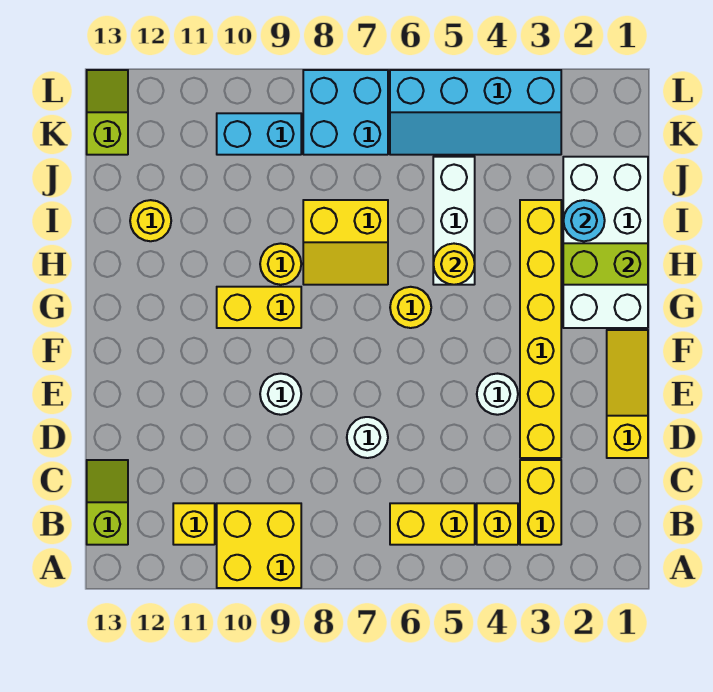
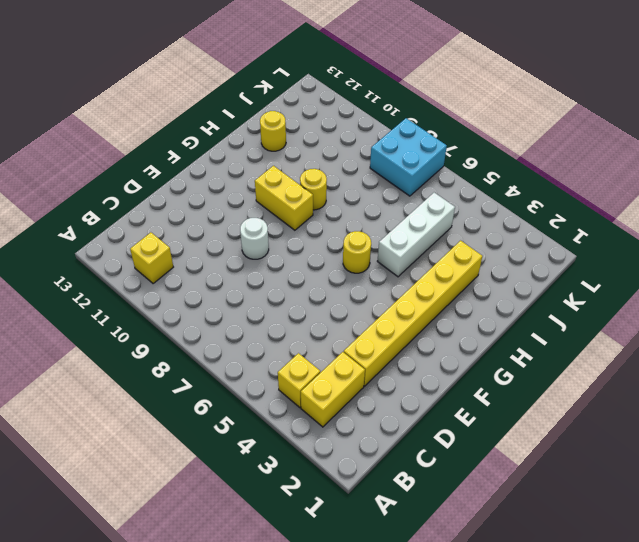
none -> yellow 2x2 brick [217,503,301,588]
none -> yellow 1x2 brick [390,503,475,545]
none -> lime 1x2 slope [87,460,128,545]

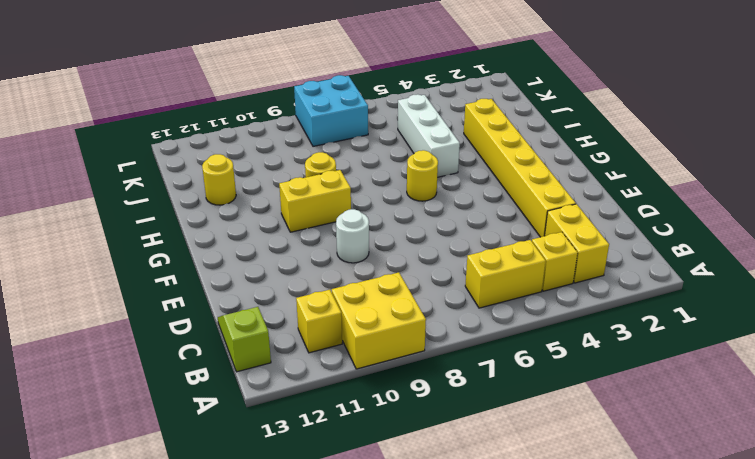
none -> yellow 1x3 slope [607,330,648,458]
none -> white 1x1 round brick [347,417,388,458]
none -> white 1x1 round brick [477,374,518,415]

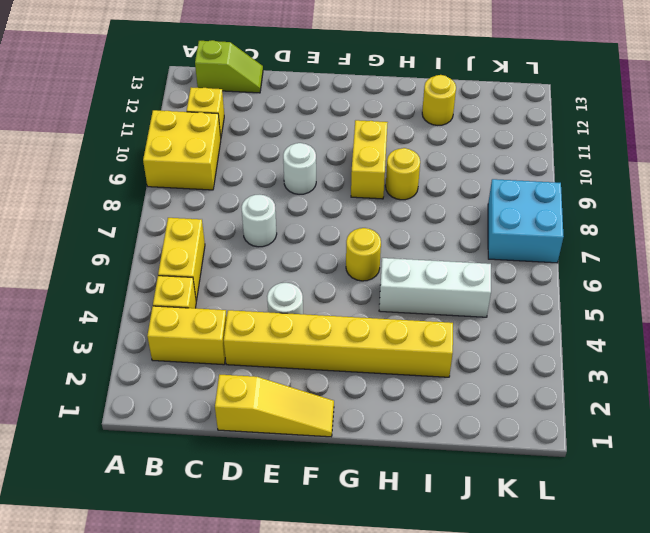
none -> white 2x4 brick [563,157,648,328]
none -> yellow 2x2 slope [303,200,388,285]
none -> cyan 2x4 slope [390,70,561,155]

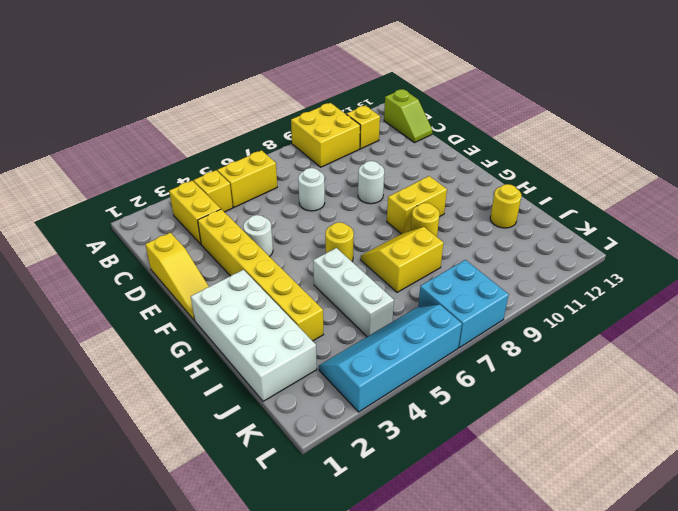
none -> cyan 1x2 brick [217,113,301,155]
none -> lime 1x2 slope [87,70,128,155]
none -> lime 1x2 brick [563,243,648,285]

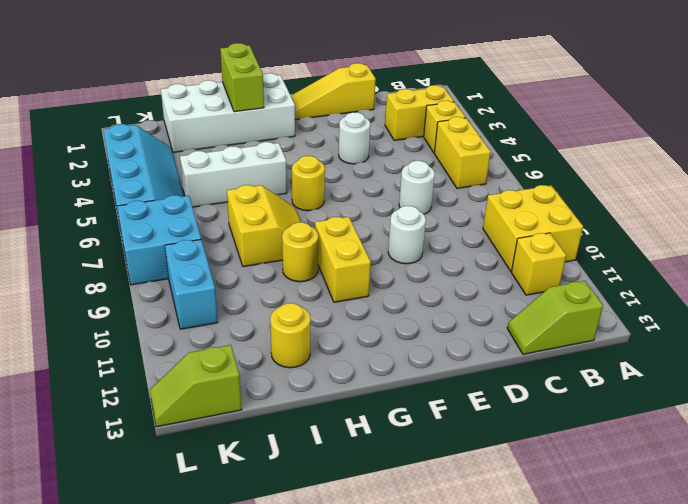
none -> yellow 1x6 brick [520,200,561,458]
none -> yellow 1x1 round brick [433,244,475,285]
none -> cyan 1x1 round brick [563,200,605,241]

